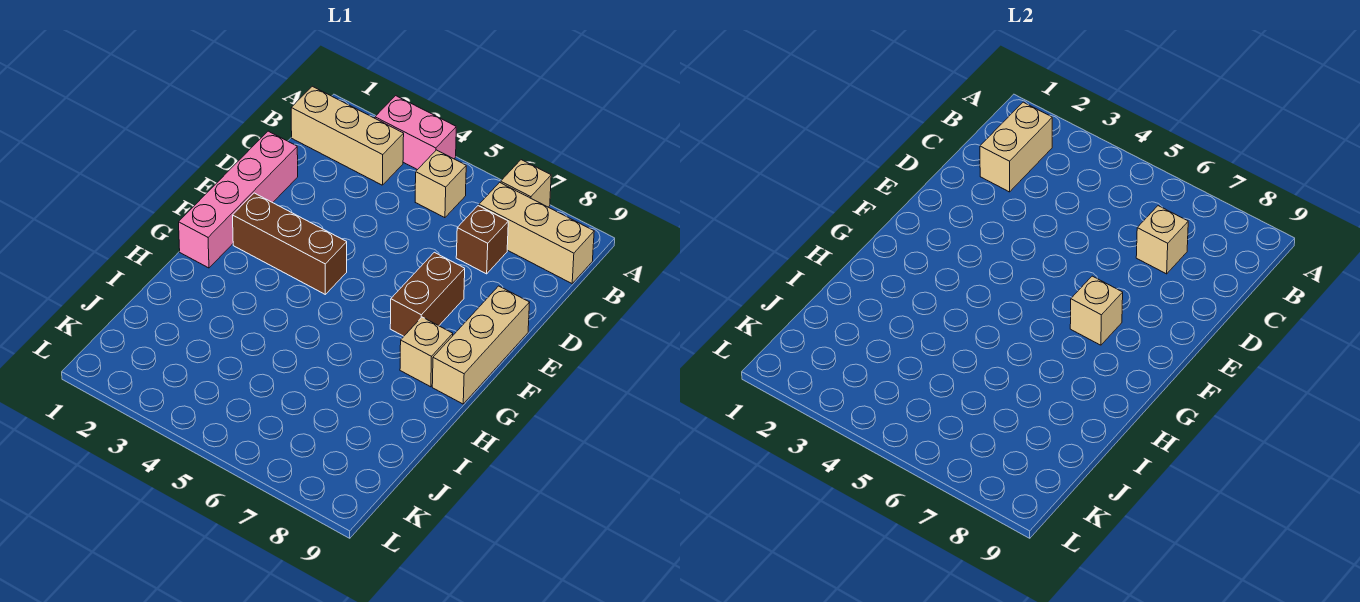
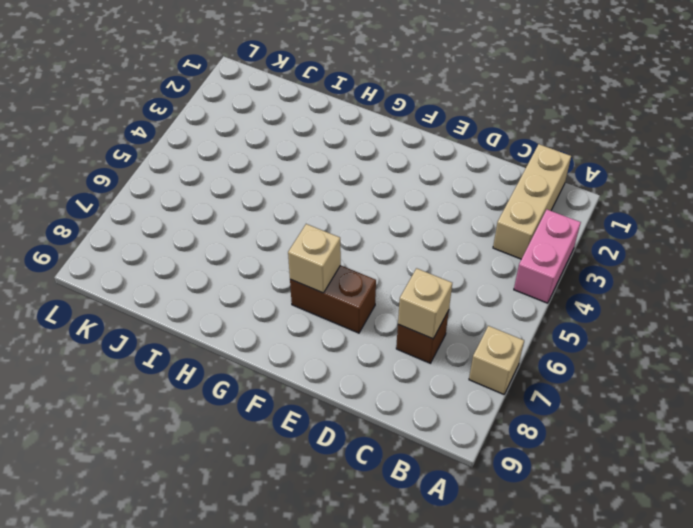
none -> tan 1x1 brick [415,150,466,218]
none -> tan 1x3 brick [479,182,594,284]
none -> pink 1x4 brick [179,131,298,268]

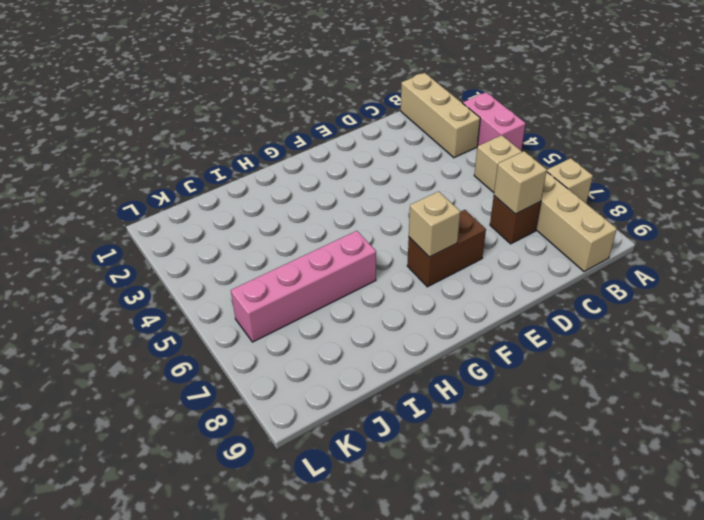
pink 1x4 brick [231,231,376,342] -> pink 1x4 brick moved to [179,131,298,268]
none -> tan 1x3 brick [432,286,530,404]
none -> brown 1x3 brick [233,193,347,294]
none -> tan 1x1 brick [400,317,453,387]

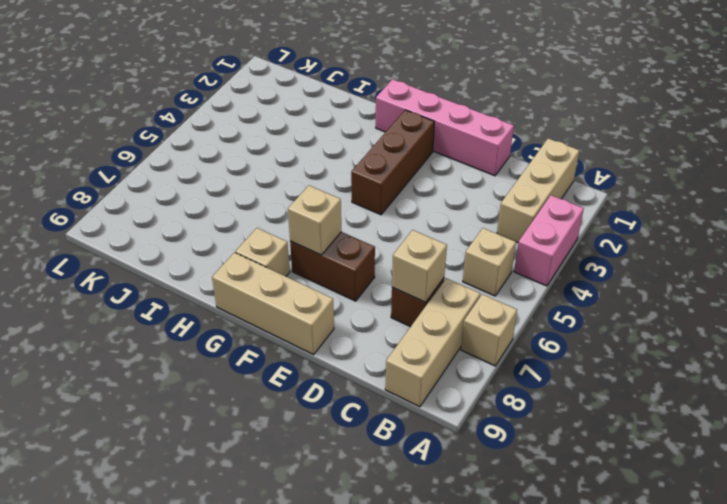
none -> tan 1x2 brick [980,102,1052,192]

